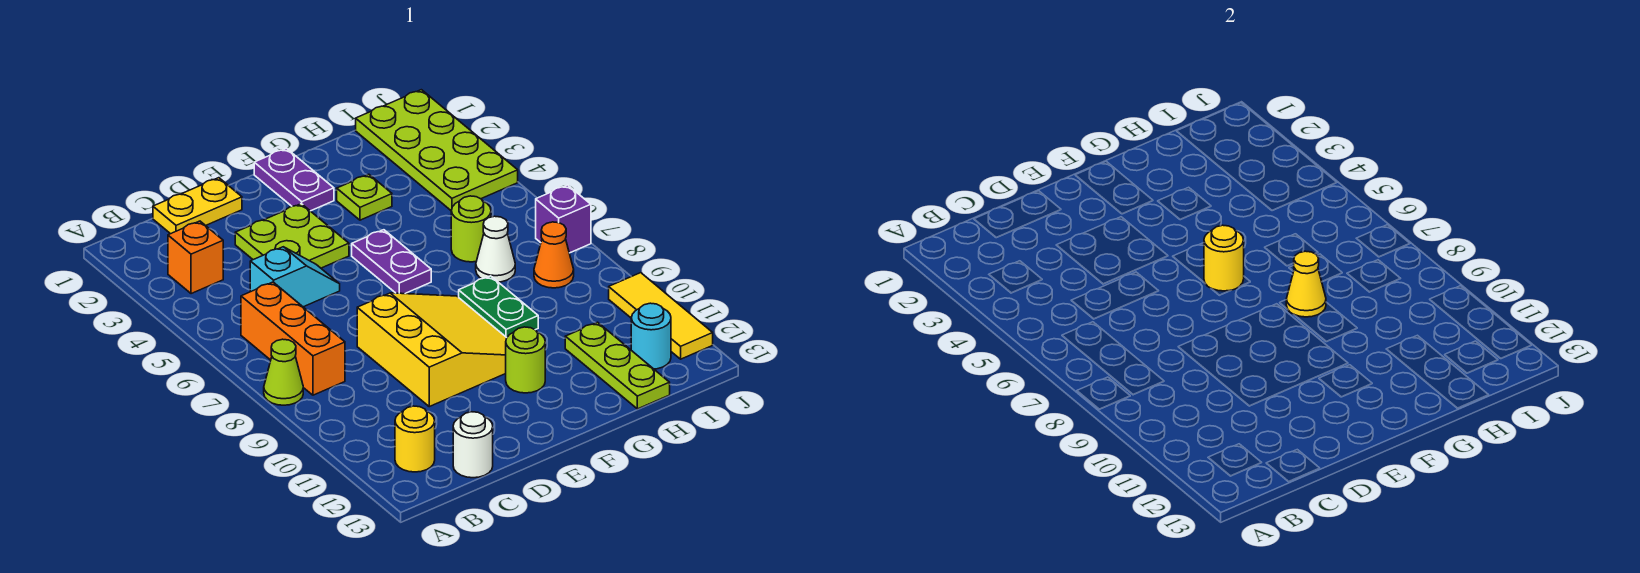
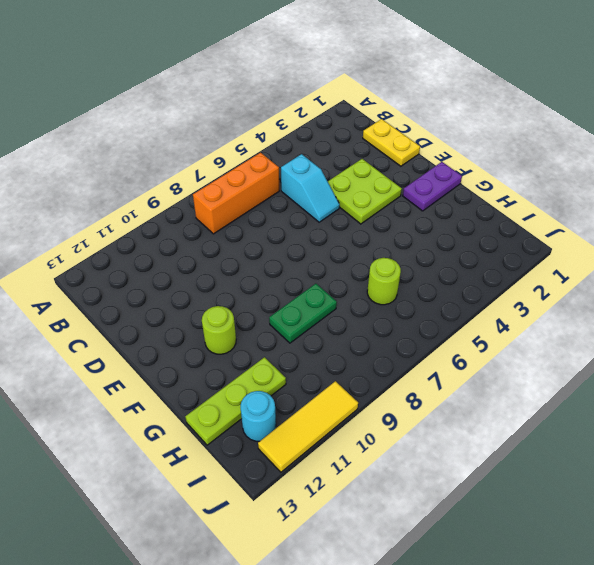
none -> lime 1x1 cone [264,339,303,405]
none -> orange 1x1 brick [168,221,223,294]
none -> yellow 1x1 round brick [395,406,435,472]

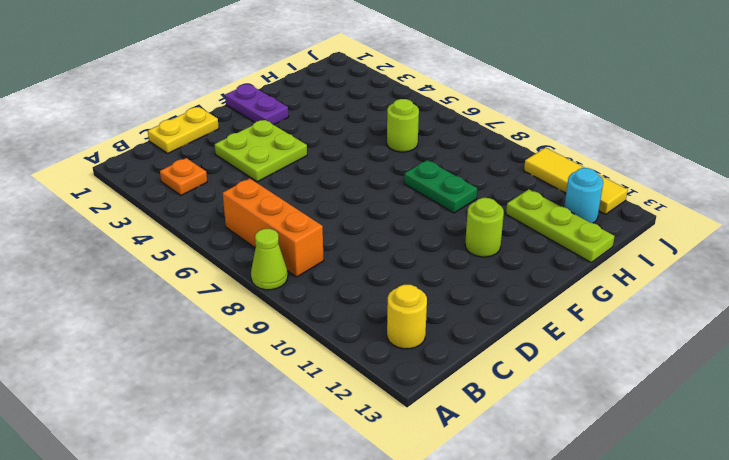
orange 1x1 plate [160,158,207,195] -> orange 1x1 brick [168,221,223,294]
none -> cyan 1x2 slope [250,247,340,307]
none -> white 1x1 round brick [453,412,493,478]
none -> yellow 3x3 slope [357,293,507,407]

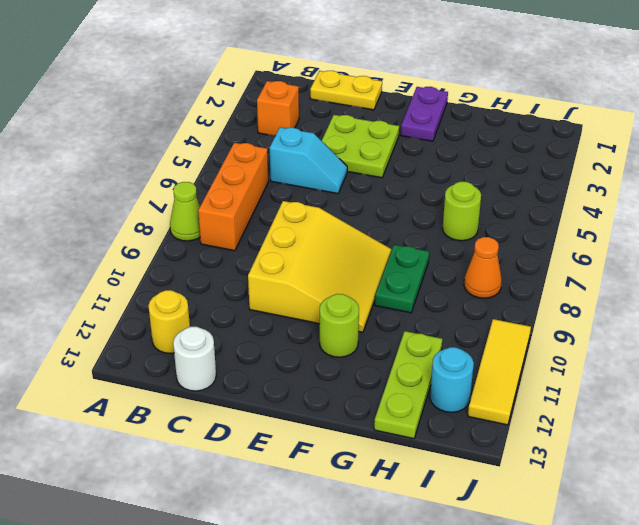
none -> purple 1x2 plate [352,230,431,294]
none -> lime 1x1 plate [337,174,392,220]
none -> white 1x1 cone [476,216,515,282]

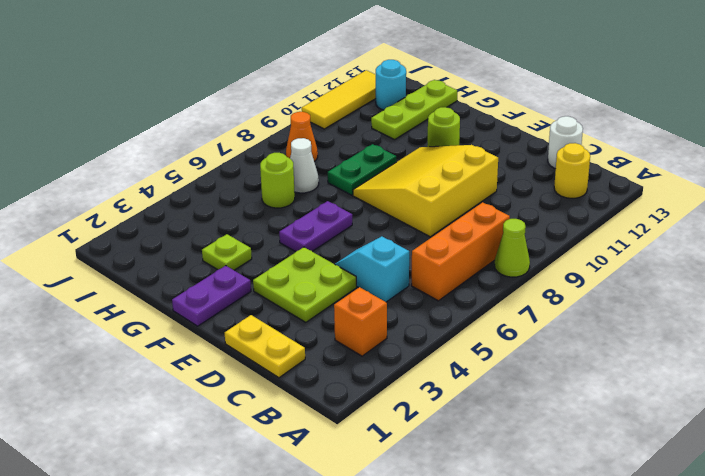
none -> lime 2x4 plate [356,90,518,210]
none -> purple 1x1 brick [536,185,591,253]
none -> yellow 1x1 round brick [1204,225,1244,291]

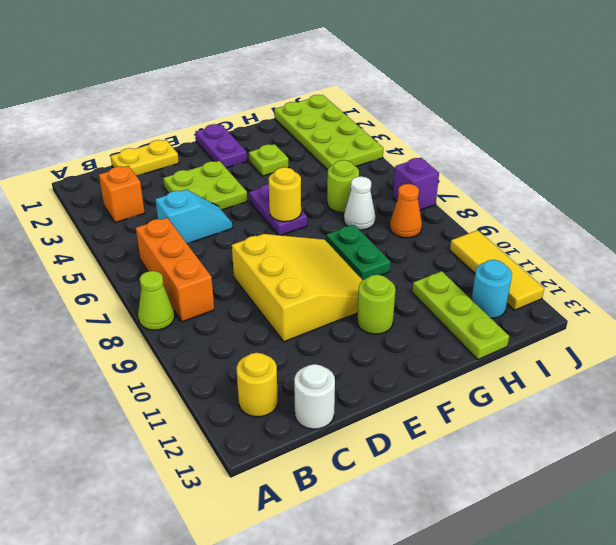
none -> yellow 1x1 cone [1286,251,1326,317]

